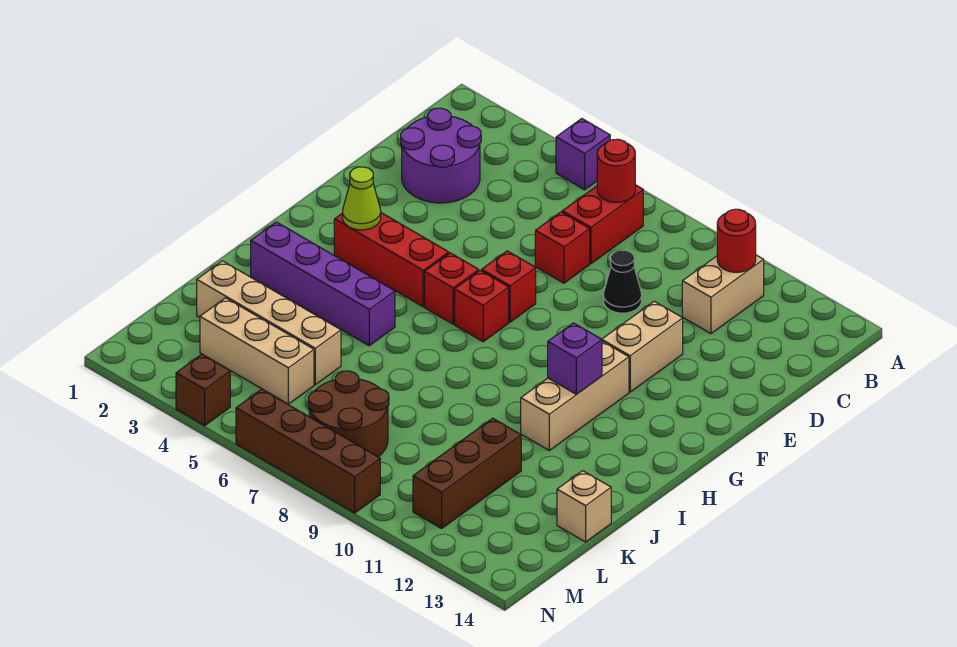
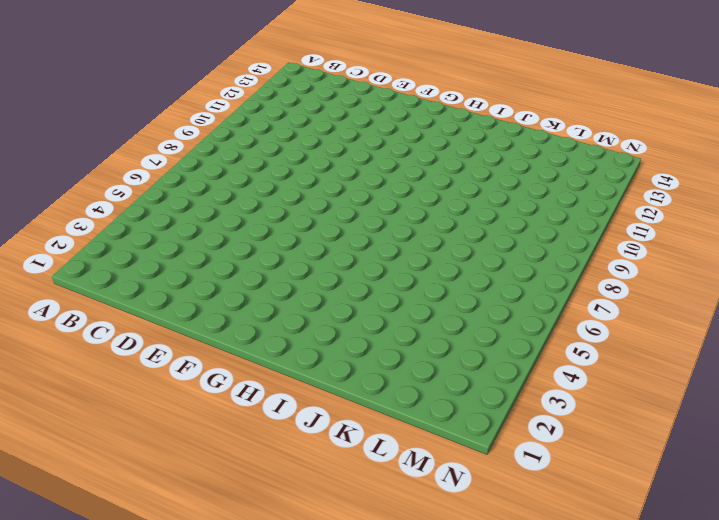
none -> purple 1x1 brick [556,119,610,190]
none -> red 1x2 brick [562,185,643,264]
none -> tan 1x2 brick [682,255,764,334]

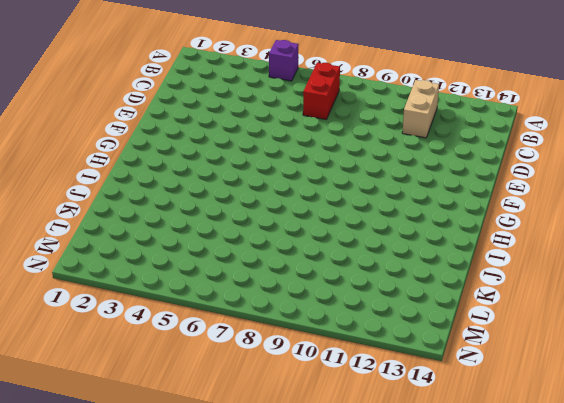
none -> purple 2x2 round brick [401,108,481,203]
none -> red 1x1 brick [535,212,590,283]
none -> black 1x1 cone [603,250,642,313]

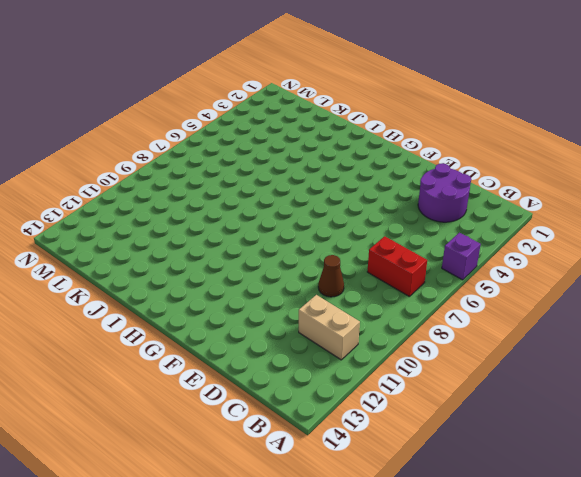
brown 1x1 cone [318,255,344,297] -> black 1x1 cone [603,250,642,313]
none -> red 1x1 brick [535,212,590,283]
none -> tan 1x2 brick [602,301,683,392]
none -> red 1x1 brick [482,251,536,322]

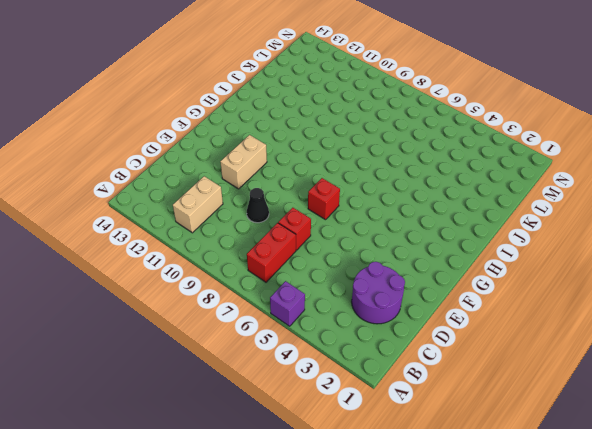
none -> red 1x3 brick [334,213,449,307]
none -> red 1x1 brick [425,253,479,324]
none -> red 1x1 brick [455,270,509,342]

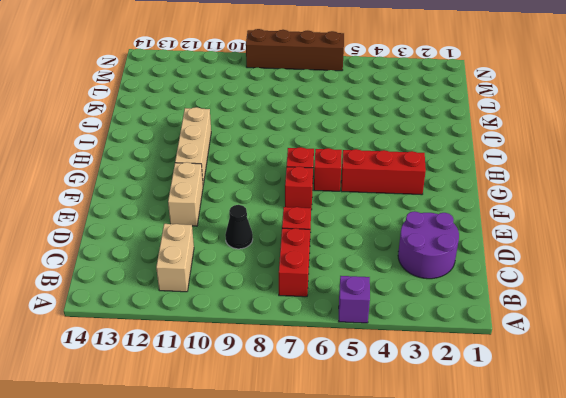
none -> purple 1x4 brick [251,222,395,346]
none -> tan 1x4 brick [197,261,341,385]
none -> brown 1x3 brick [413,418,521,528]

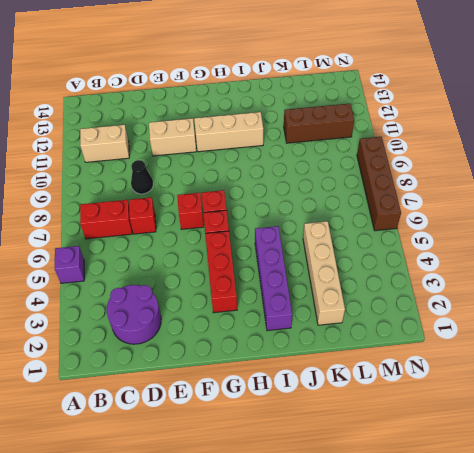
none -> tan 1x1 brick [557,471,611,542]
none -> tan 1x3 brick [200,298,314,404]
none -> brown 2x2 round brick [308,371,389,457]

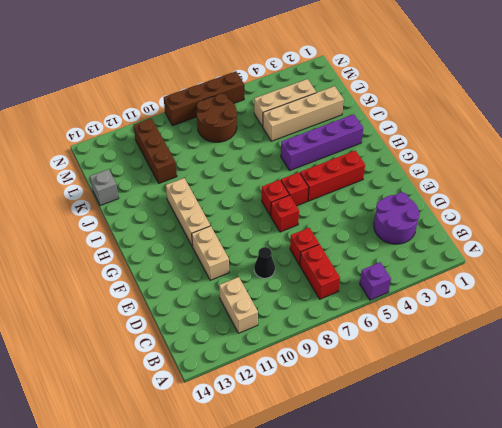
grey 1x1 brick [90,169,119,206] -> tan 1x1 brick [557,471,611,542]
none -> brown 1x1 brick [176,354,230,426]
none -> red 1x1 round brick [597,139,635,202]
none -> red 1x1 round brick [717,209,756,272]

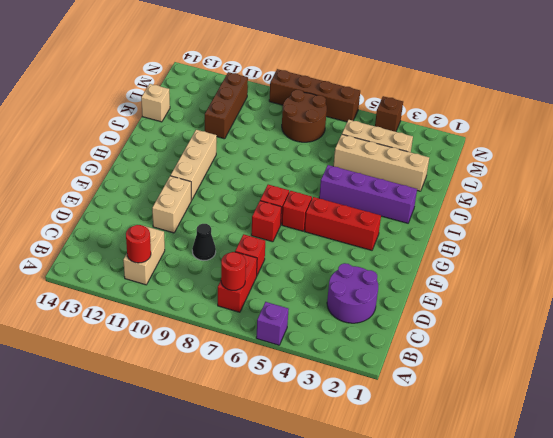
none -> lime 1x1 cone [343,167,381,230]
none -> purple 1x1 brick [548,323,602,394]

